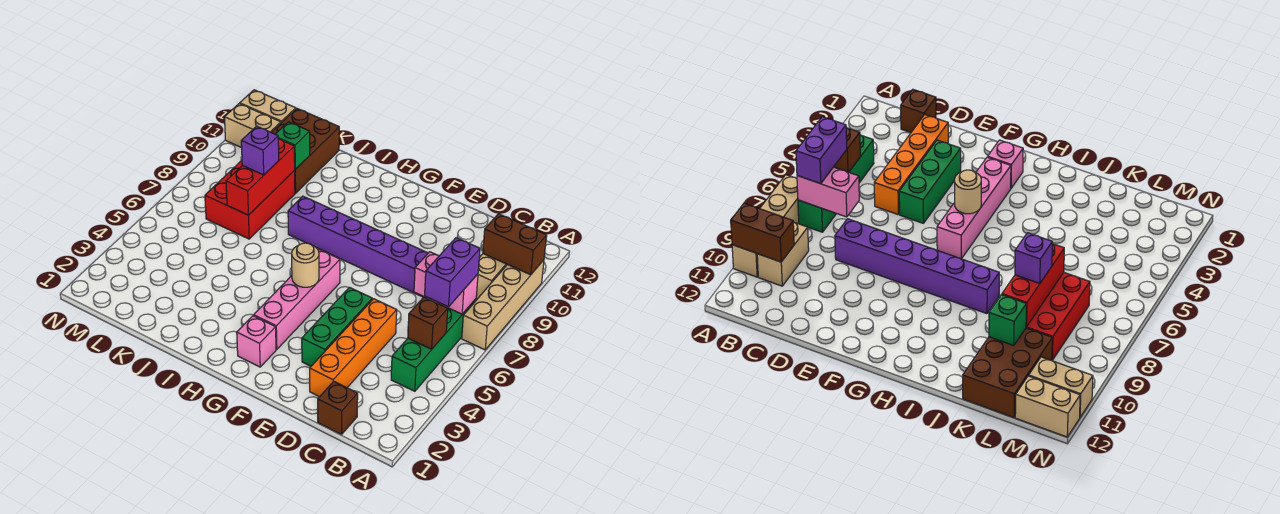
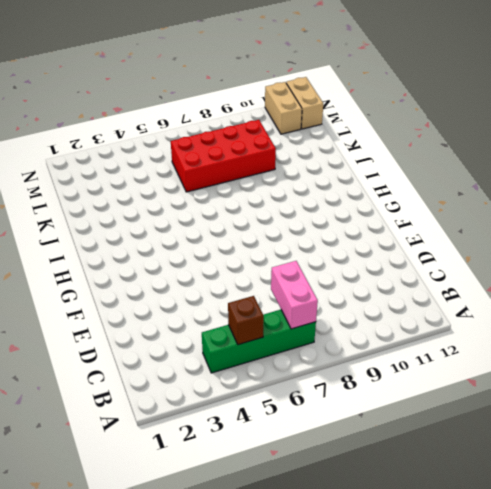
red 2x4 brick [171,120,276,192] -> red 2x3 brick [205,161,295,239]
none -> tan 1x4 brick [462,260,544,350]
none -> tan 1x2 brick [476,254,507,299]
none -> brown 1x1 brick [318,381,358,435]

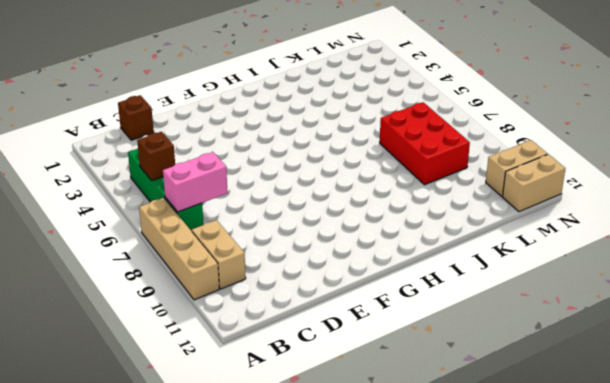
none -> orange 1x4 brick [310,299,397,397]
none -> purple 1x6 brick [288,196,428,298]
none -> green 1x3 brick [302,287,372,366]

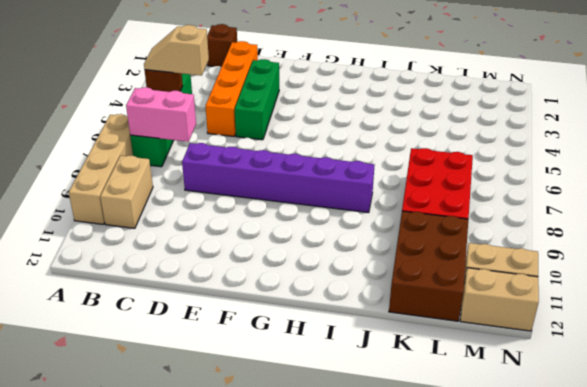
tan 1x2 slope [144,25,209,76] -> none
none -> pink 1x1 brick [237,316,276,367]
none -> pink 1x4 brick [254,249,340,349]
none -> brown 1x2 brick [483,214,547,275]

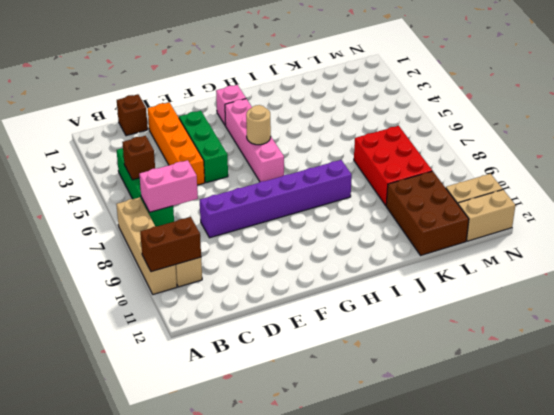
none -> red 1x3 brick [226,139,295,215]
none -> green 1x1 brick [276,122,310,169]
none -> purple 1x2 brick [425,238,480,307]

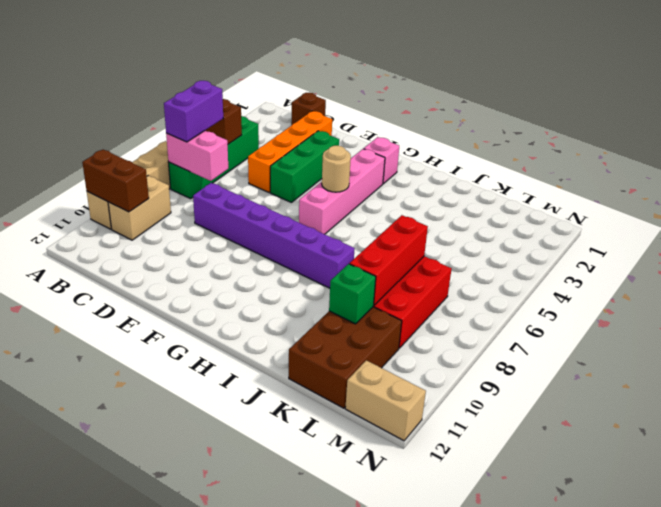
none -> tan 1x2 brick [225,104,281,148]
none -> purple 1x1 brick [241,126,279,175]

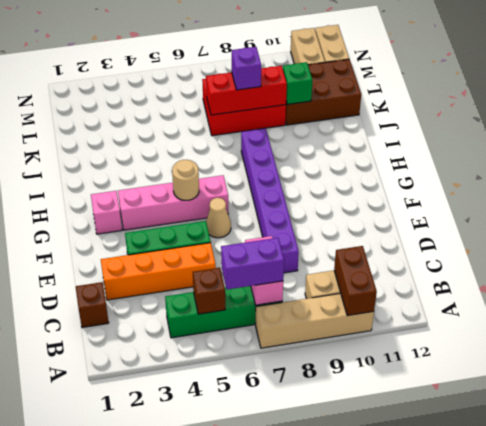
tan 1x1 cone [206,198,231,238] -> none

